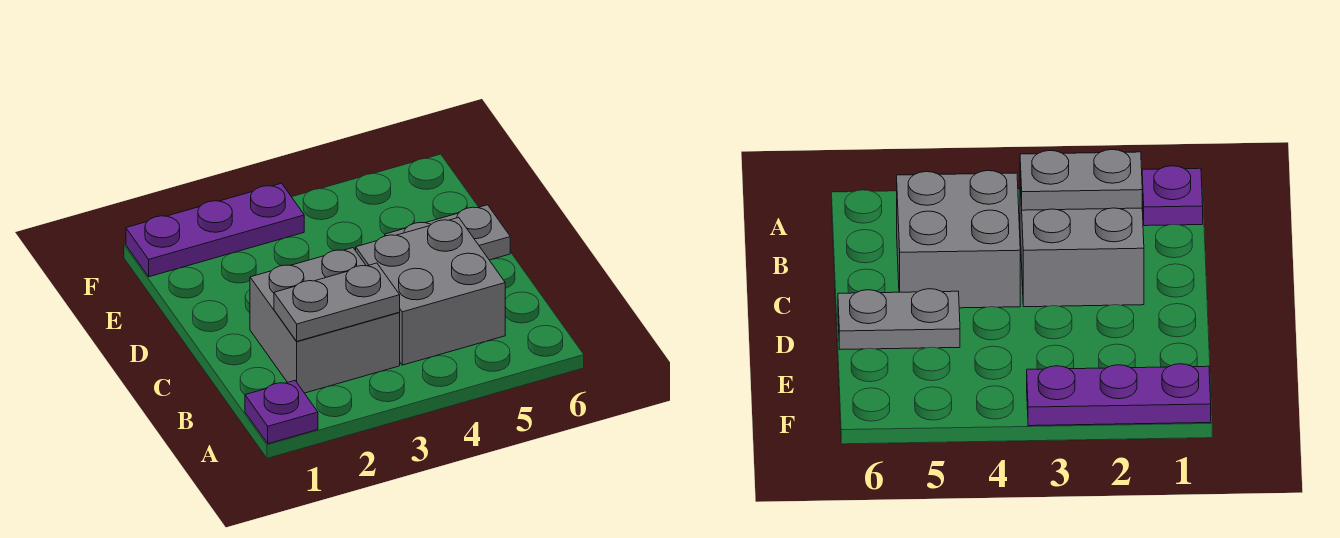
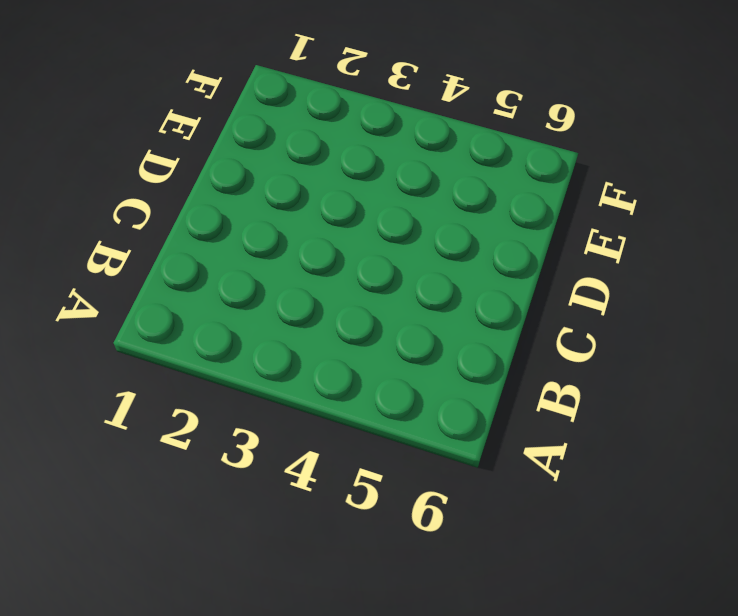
none -> purple 1x1 plate [245,381,318,444]
none -> grey 2x2 brick [250,248,400,393]

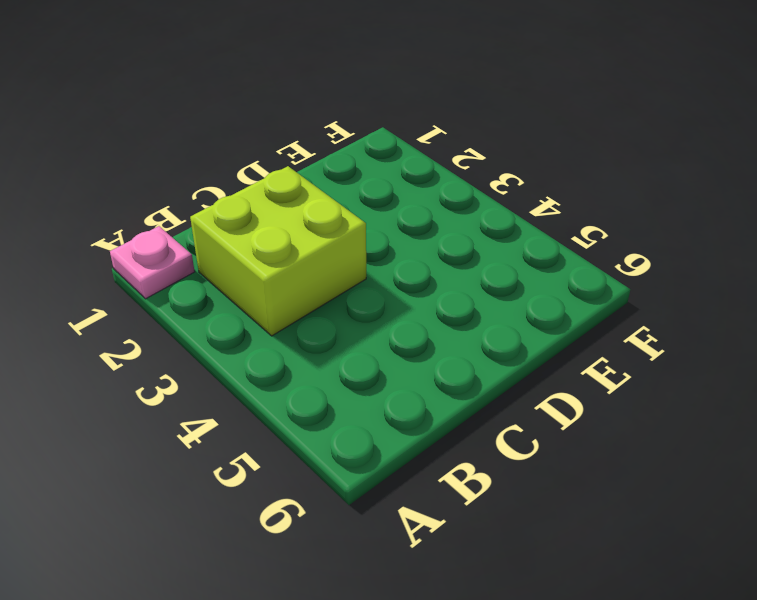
pink 1x1 plate [110,226,195,299] -> purple 1x1 plate [245,381,318,444]
lime 2x2 brick [190,166,366,336] -> grey 2x2 brick [250,248,400,393]
none -> grey 2x2 brick [355,217,505,365]
none -> grey 1x2 plate [385,205,510,260]

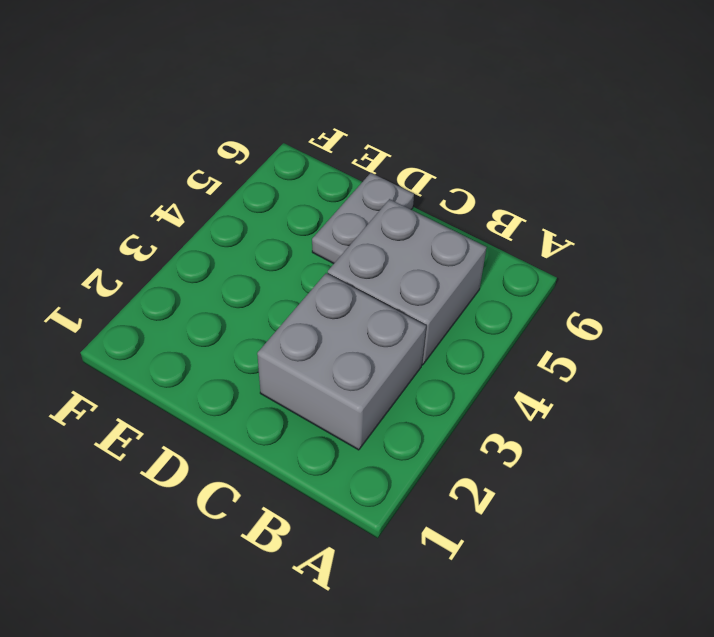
none -> purple 1x1 plate [245,381,318,444]
none -> purple 1x3 plate [126,183,304,277]

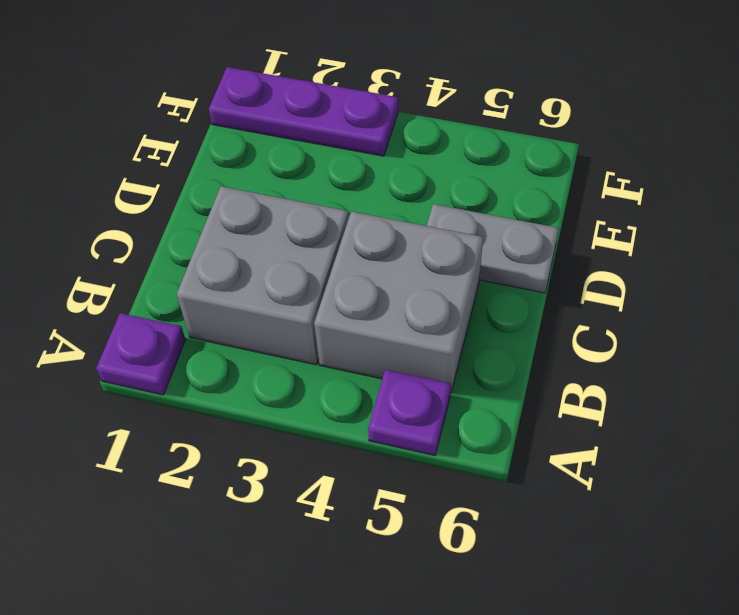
purple 1x1 plate [368,370,451,456] -> none
none -> grey 1x2 plate [274,263,400,341]

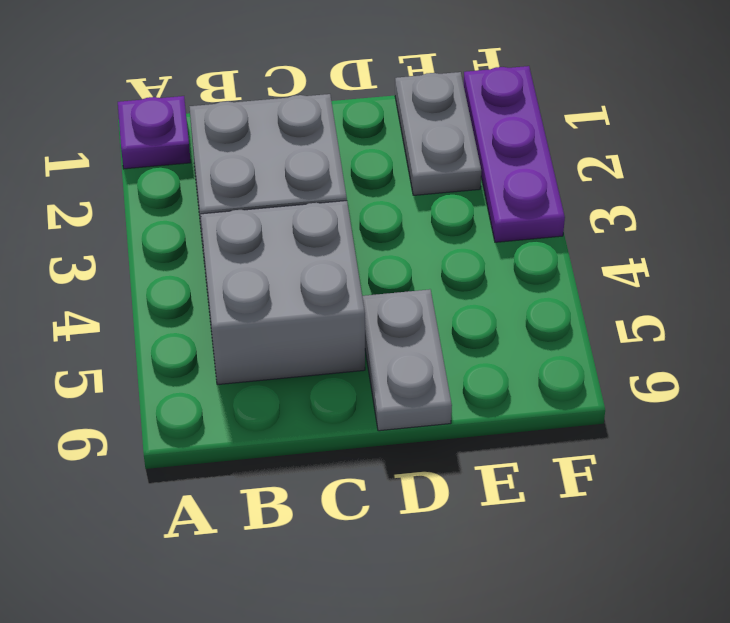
grey 1x2 plate [395,72,481,195] -> grey 1x2 plate moved to [274,263,400,341]

